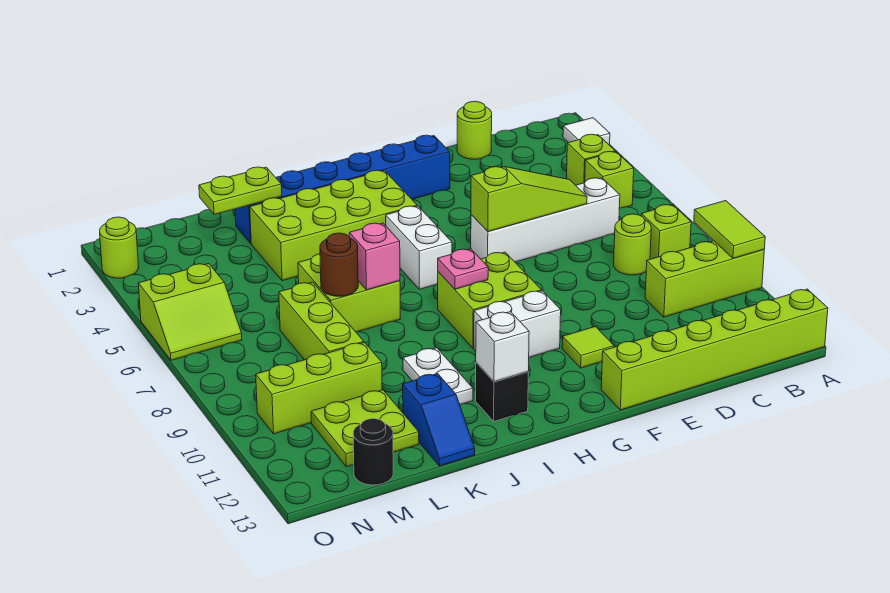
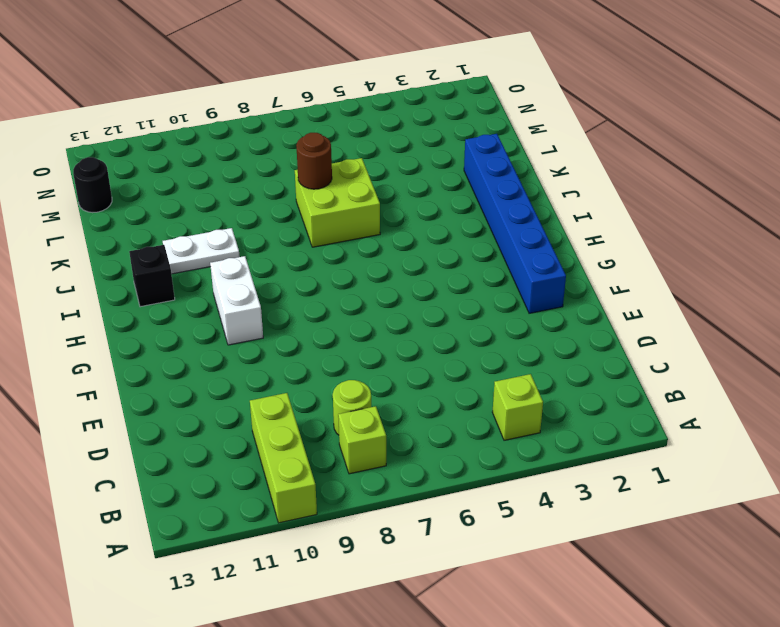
none -> white 1x1 tile [563,118,610,145]
none -> lime 1x6 brick [601,289,828,410]
none -> lime 1x1 brick [585,152,634,208]
none -> white 1x4 brick [471,178,620,262]

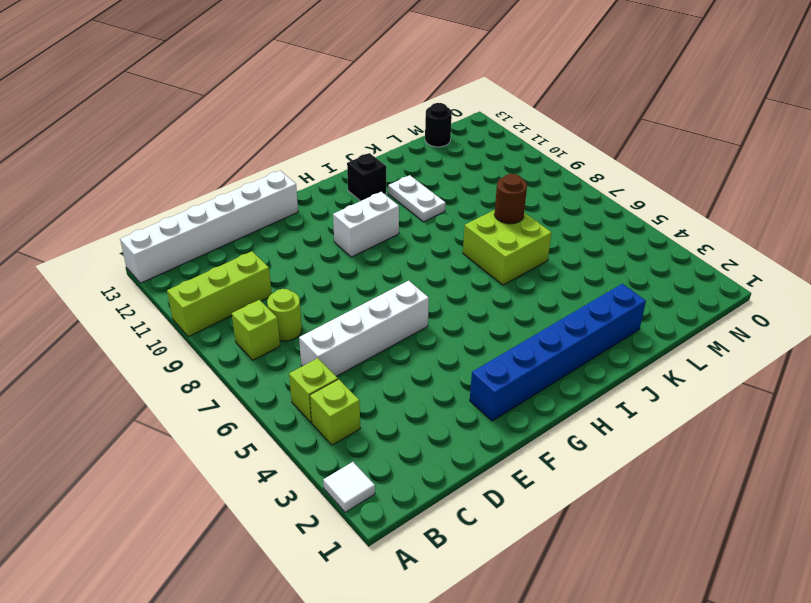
white 1x6 brick [120,171,298,283] -> lime 1x6 brick [601,289,828,410]
none -> lime 1x1 round brick [457,101,492,159]
none -> lime 1x1 tile [562,327,614,368]
none -> lime 2x2 brick [438,252,542,348]
none -> lime 2x4 brick [250,170,417,281]

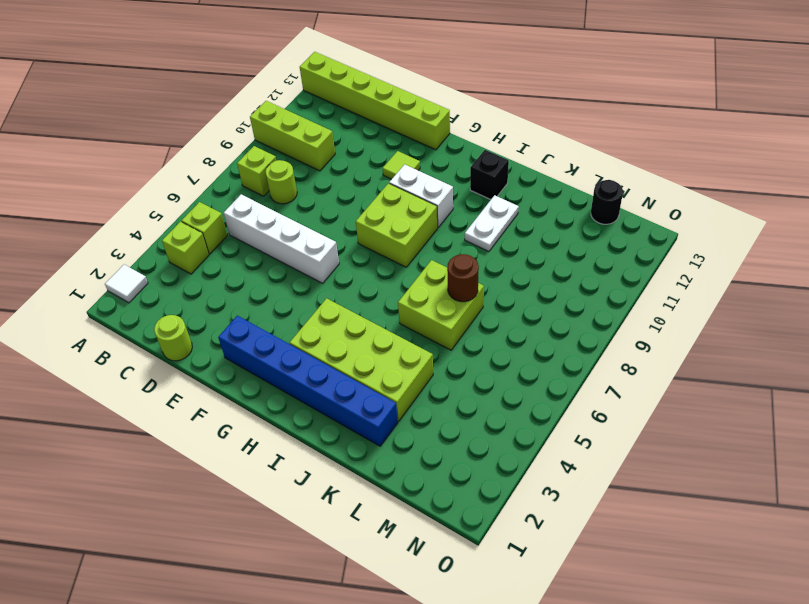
none -> white 1x2 brick [386,206,452,289]
none -> blue 1x2 slope [403,374,475,466]
none -> lime 1x3 brick [279,282,364,360]
none -> lime 1x3 brick [256,342,382,434]

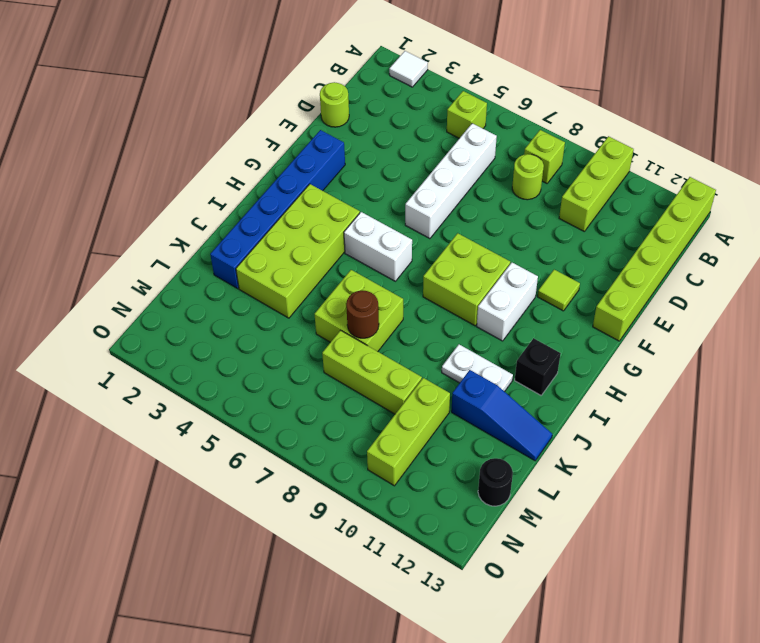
blue 1x3 slope [451,370,552,461] -> blue 1x2 slope [403,374,475,466]
none -> lime 1x1 brick [567,134,615,185]
none -> lime 2x2 plate [311,390,419,467]
none -> lime 2x2 slope [138,264,242,360]
none -> lime 1x1 round brick [100,217,139,278]

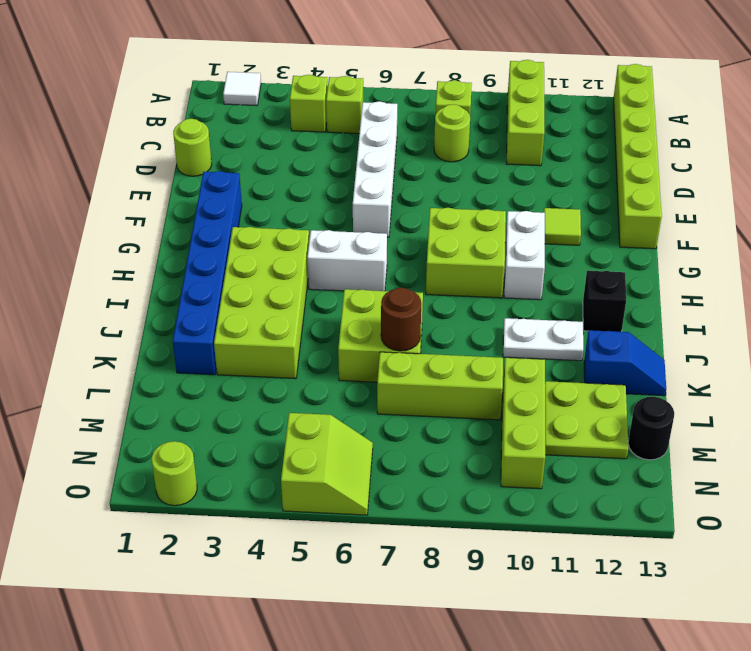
none -> lime 1x2 tile [694,201,765,258]
none -> lime 1x3 slope [471,167,587,231]
none -> pink 1x1 plate [438,249,488,289]
none -> white 1x1 brick [476,312,529,382]

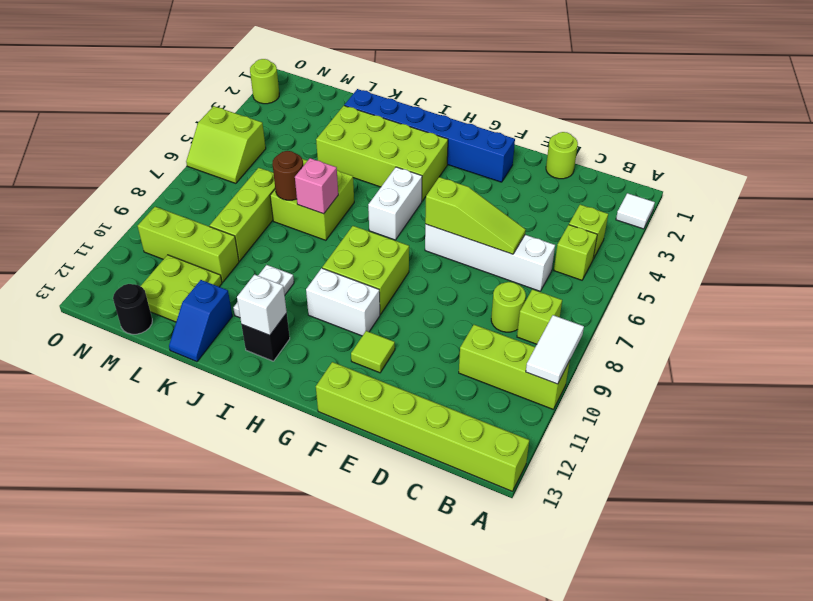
white 1x2 tile [526,315,584,384] -> lime 1x2 tile [694,201,765,258]
none -> pink 1x1 plate [438,249,488,289]
none -> lime 1x2 plate [199,167,282,215]

